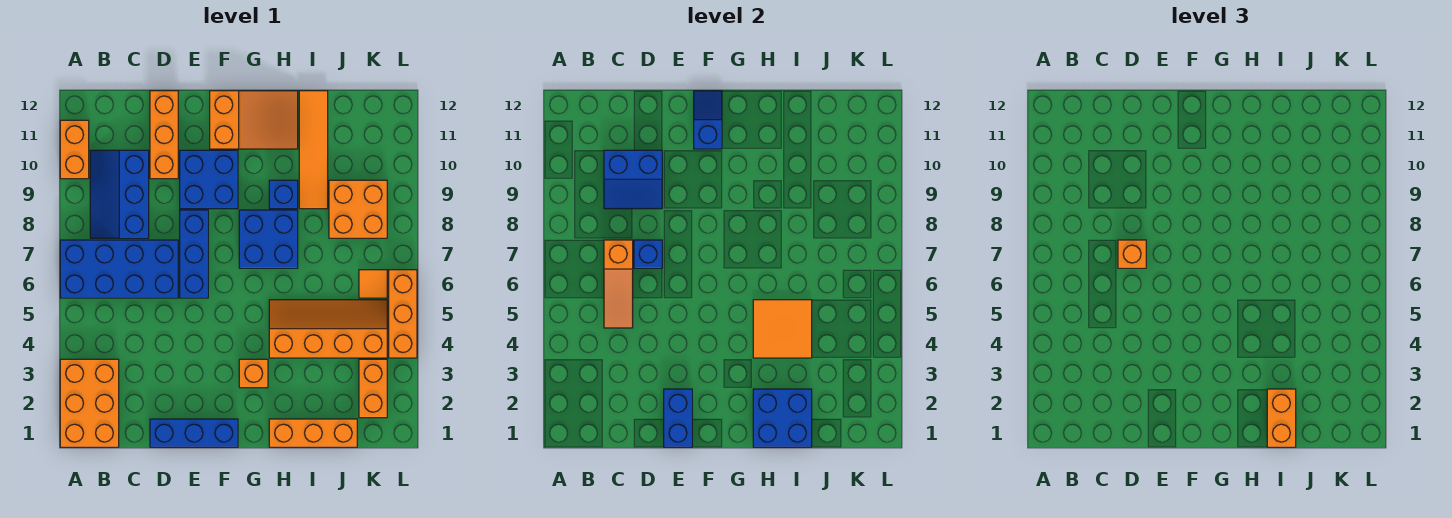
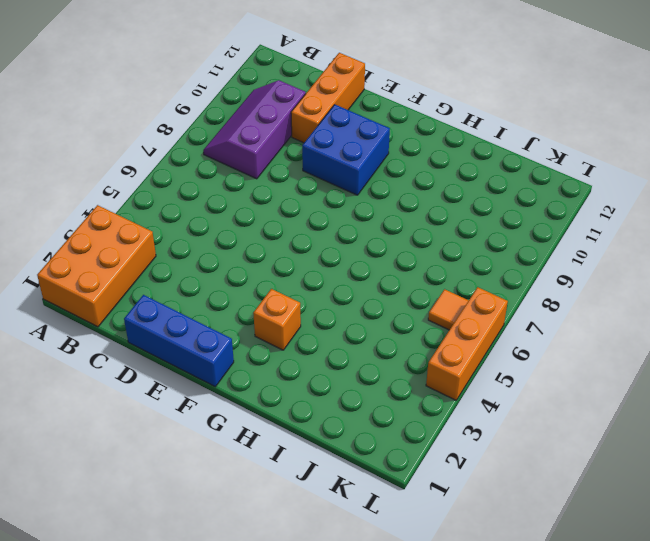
purple 2x3 slope [203,80,306,179] -> blue 2x3 slope [90,150,149,238]
none -> blue 2x4 brick [60,240,178,298]
none -> orange 1x2 brick [60,120,89,179]
none -> blue 1x3 brick [180,210,208,298]

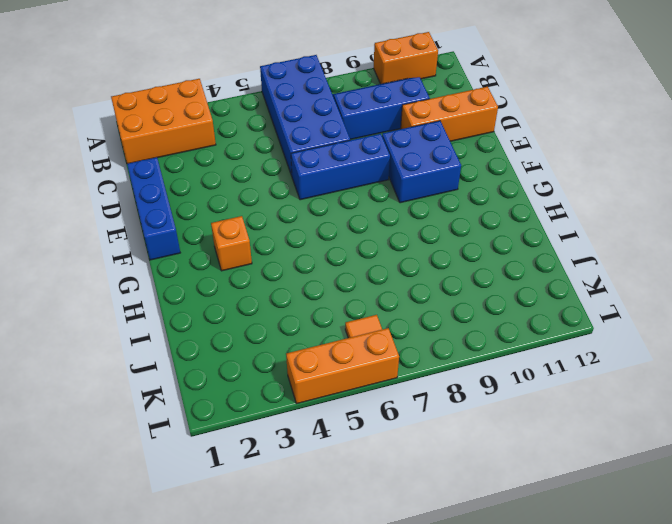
none -> orange 2x3 slope [210,91,298,149]
none -> blue 2x2 brick [239,210,298,268]
none -> orange 1x3 brick [269,419,357,447]

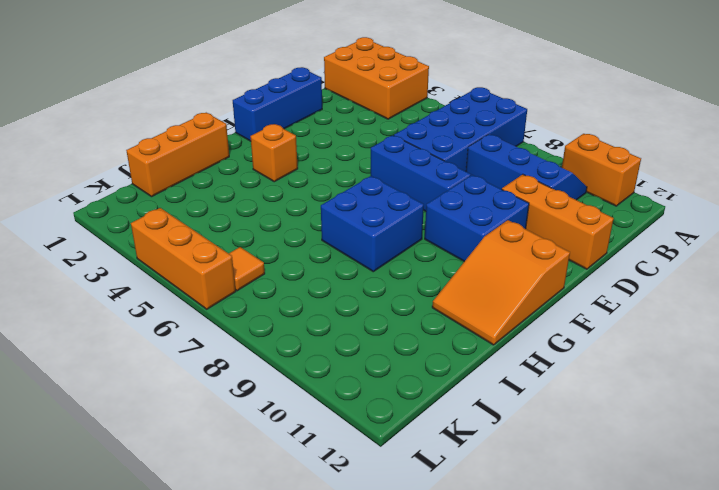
none -> orange 2x4 slope [269,300,387,358]
none -> blue 1x1 brick [269,180,298,209]
none -> orange 1x4 tile [299,91,328,209]

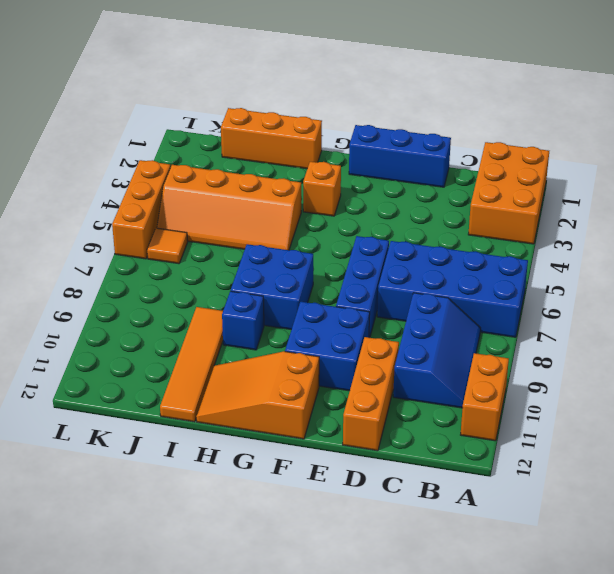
none -> orange 2x2 brick [329,180,387,238]
none -> orange 1x2 brick [359,359,387,418]
none -> orange 1x3 slope [604,240,633,328]

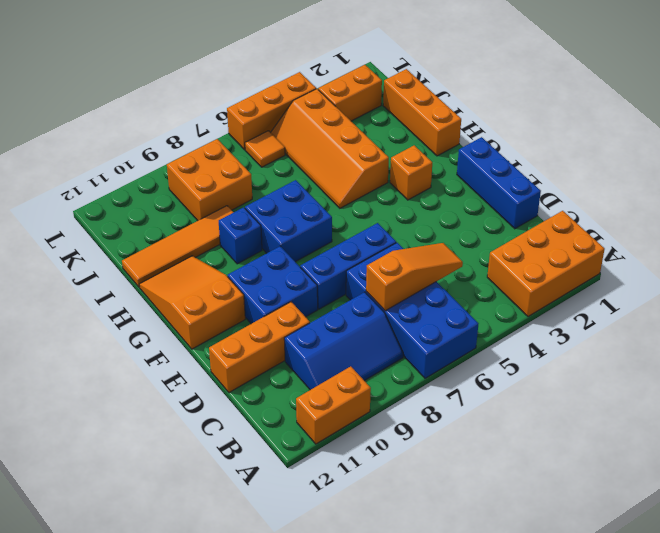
none -> blue 2x2 slope [604,150,662,209]
none -> blue 1x1 brick [634,240,662,268]
none -> blue 1x2 brick [664,389,692,447]

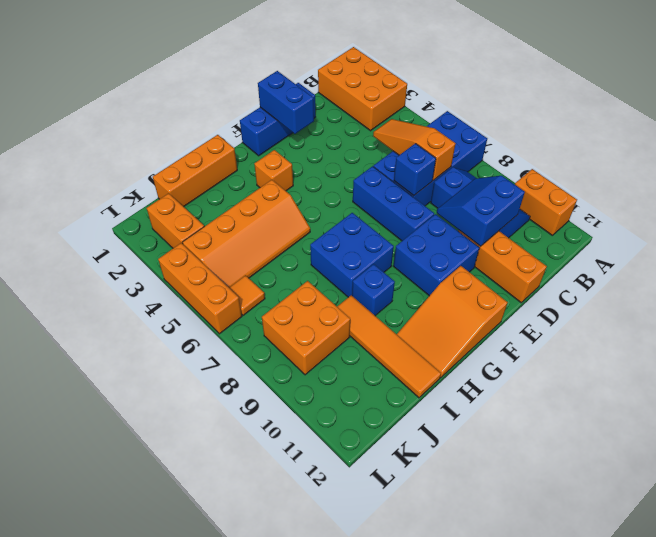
none -> blue 1x2 slope [694,91,722,149]
none -> blue 2x2 brick [753,389,812,447]
none -> orange 2x2 tile [753,300,812,358]

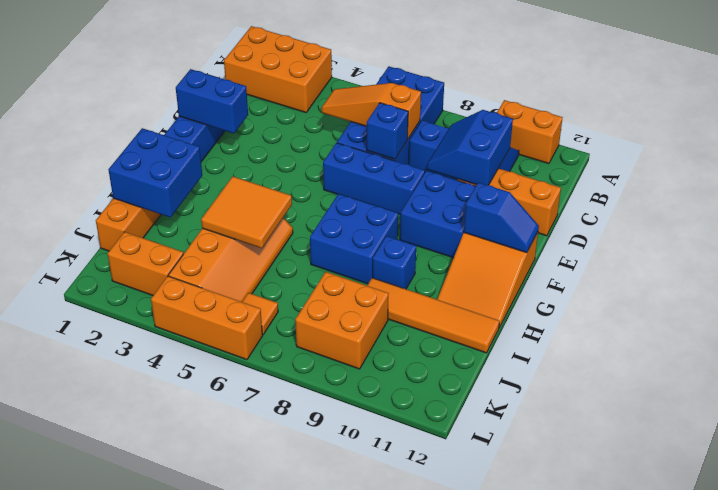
none -> orange 1x1 brick [239,359,268,388]
none -> orange 1x1 brick [1118,240,1146,268]
none -> orange 1x2 brick [1267,389,1296,447]

